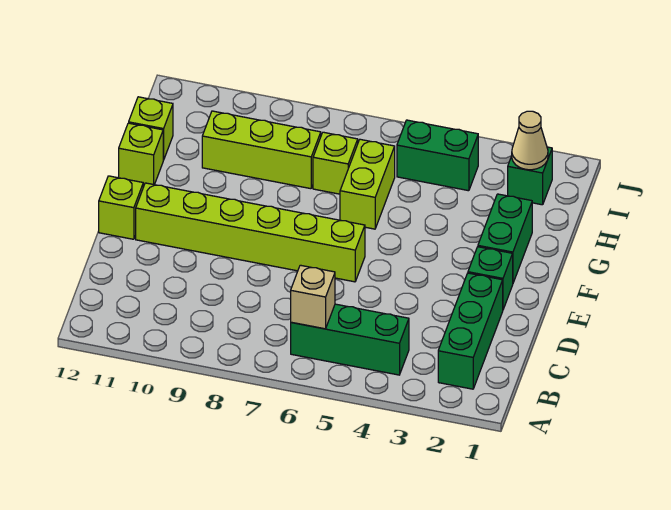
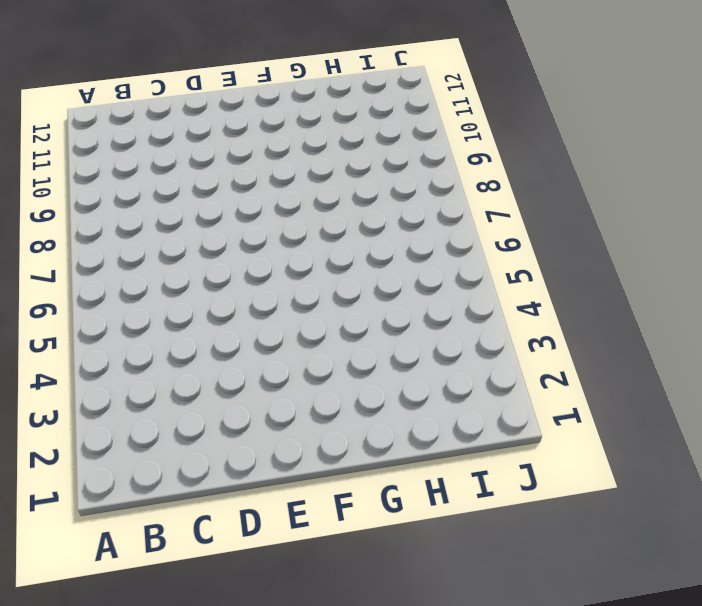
none -> green 1x3 brick [438,273,503,389]
none -> green 1x3 brick [291,304,409,375]
none -> green 1x1 brick [468,247,513,309]

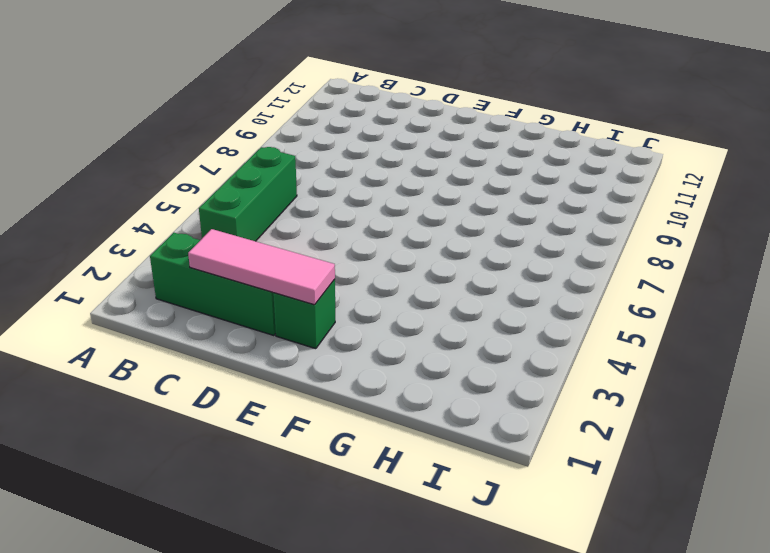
pink 1x3 tile [188,229,335,305] -> none
none -> lime 1x6 brick [136,183,365,282]
none -> lime 1x1 brick [99,176,143,239]
none -> green 1x2 brick [478,194,532,283]

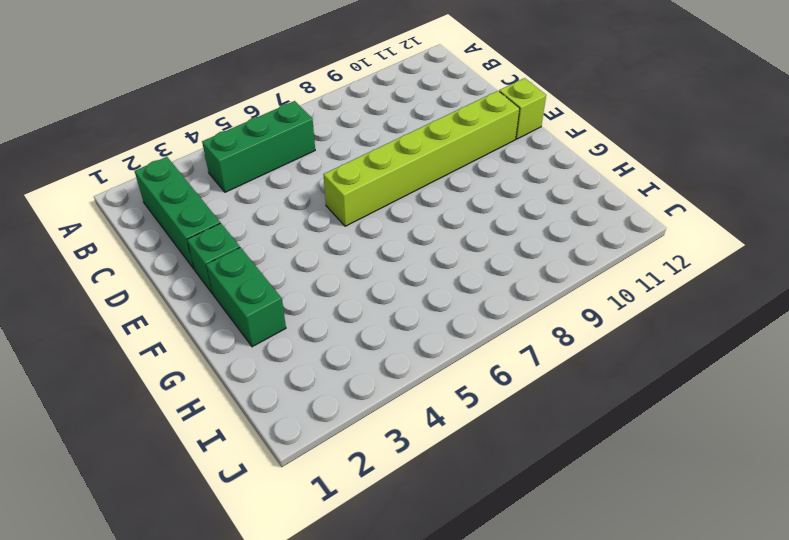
none -> lime 1x2 brick [340,139,395,229]
none -> lime 1x1 brick [119,123,163,185]
none -> lime 1x1 brick [313,132,358,194]

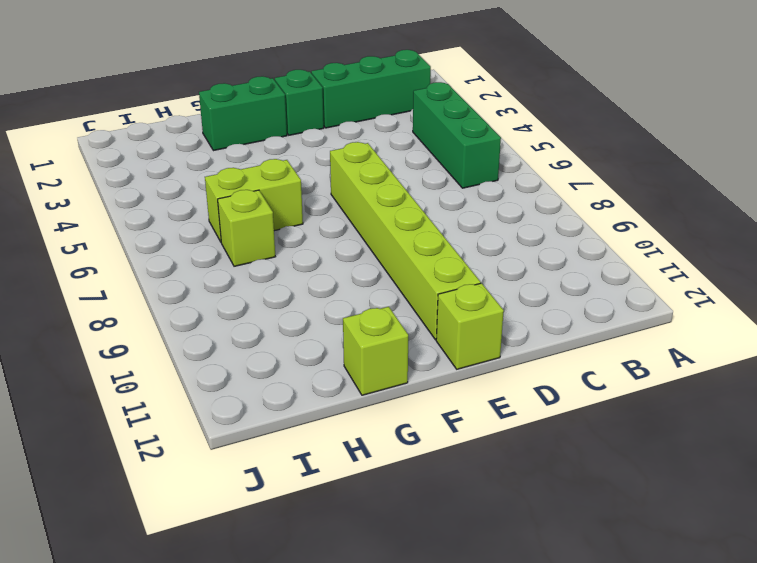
none -> lime 1x3 brick [202,111,321,189]
none -> lime 1x1 brick [129,97,173,160]
none -> green 1x1 brick [508,147,552,205]

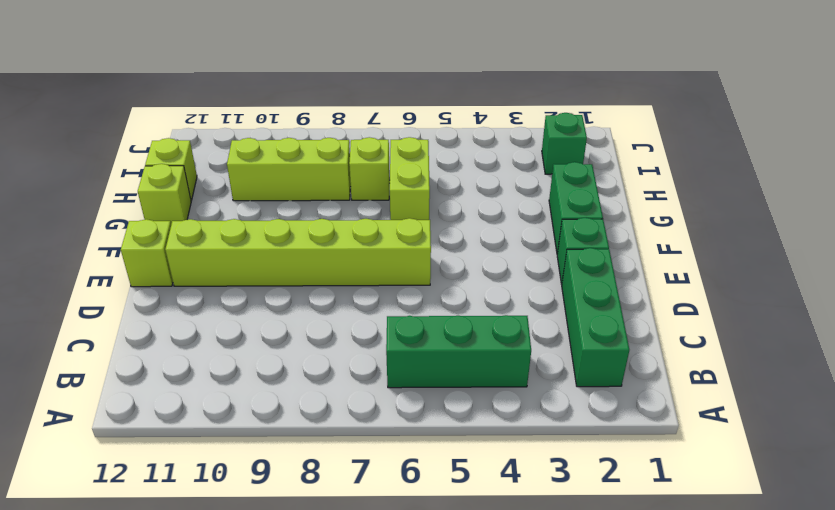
none -> green 1x2 brick [397,120,478,191]
none -> tan 1x1 brick [291,265,335,329]
none -> tan 1x1 cone [512,111,548,170]

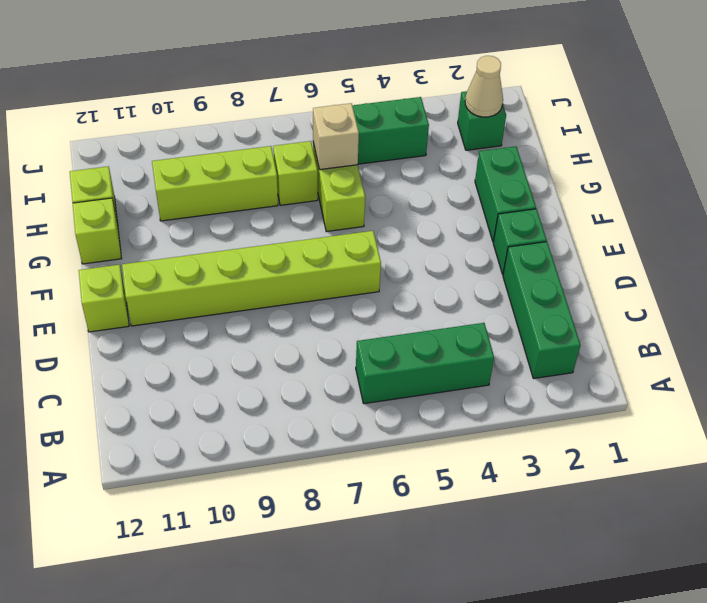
tan 1x1 brick [313,103,359,170] -> tan 1x1 brick moved to [291,265,335,329]

